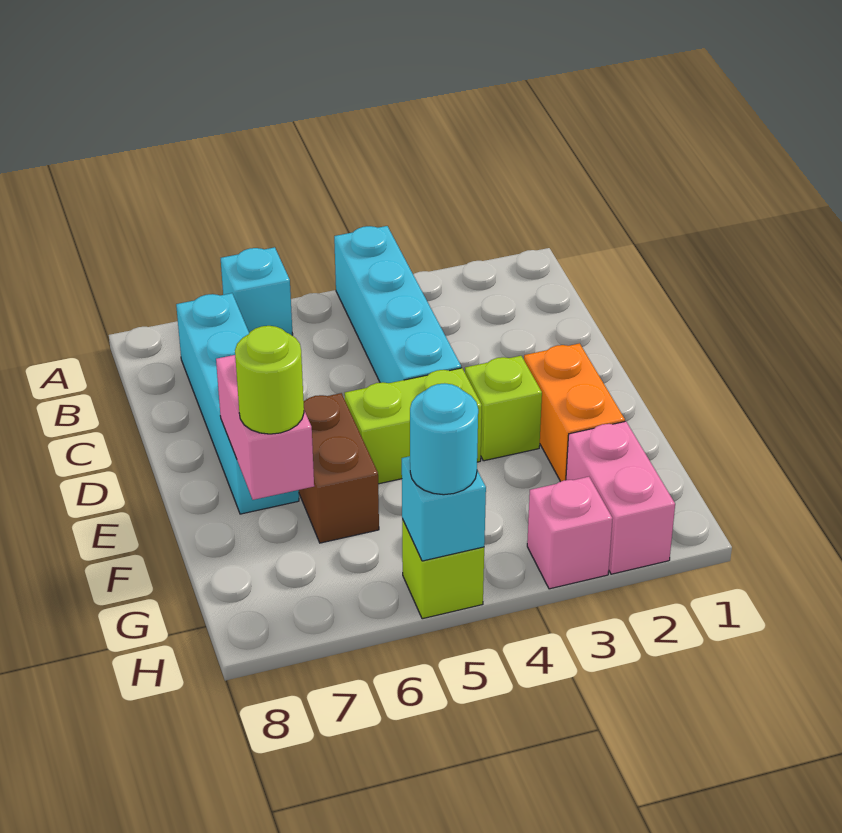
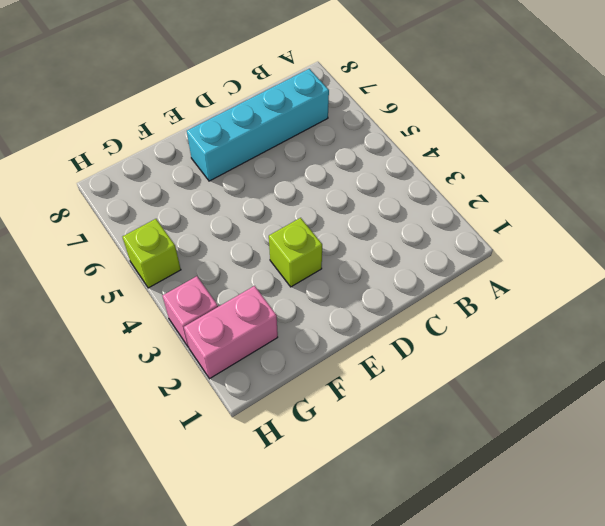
none -> cyan 1x4 brick [334,226,461,383]
none -> cyan 1x1 brick [221,247,293,335]
none -> orange 1x2 brick [524,343,625,482]

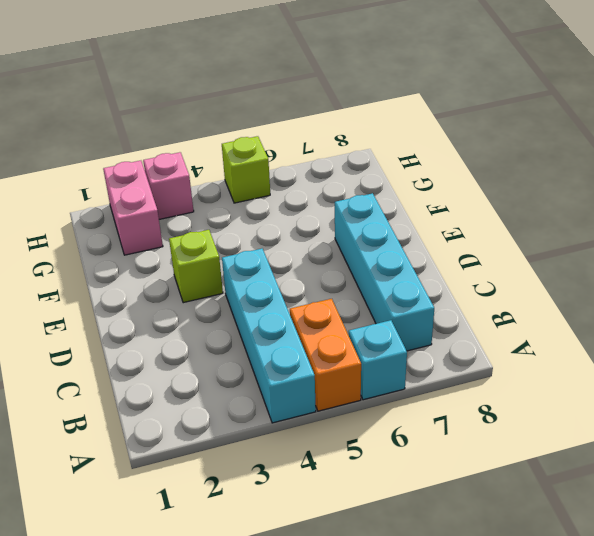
orange 1x2 brick [290,299,361,411] -> orange 1x2 brick moved to [524,343,625,482]
none -> lime 1x2 brick [345,368,482,484]
none -> brown 1x2 brick [299,393,379,543]
none -> pink 1x2 brick [216,355,314,500]

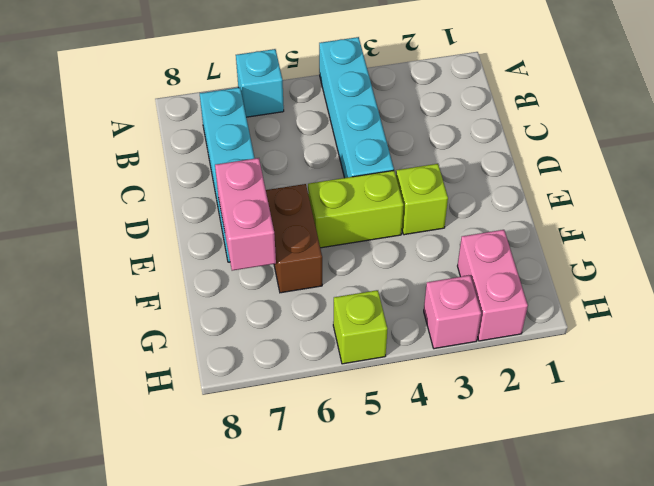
none -> orange 1x2 brick [524,343,625,482]
none -> cyan 1x1 brick [402,456,486,561]
none -> lime 1x1 round brick [235,326,304,434]

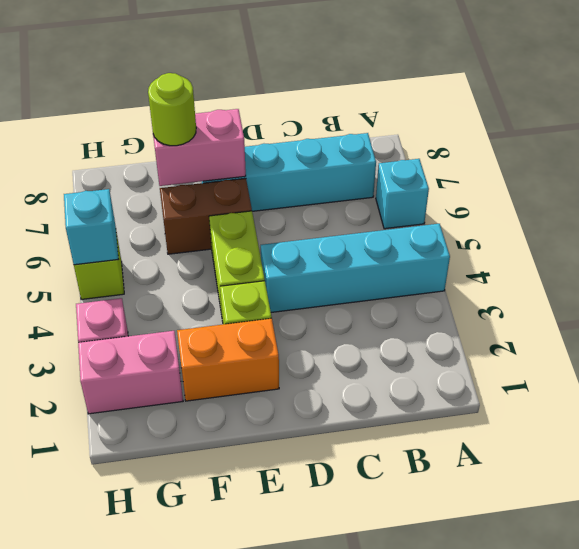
none -> cyan 1x1 round brick [410,383,478,495]

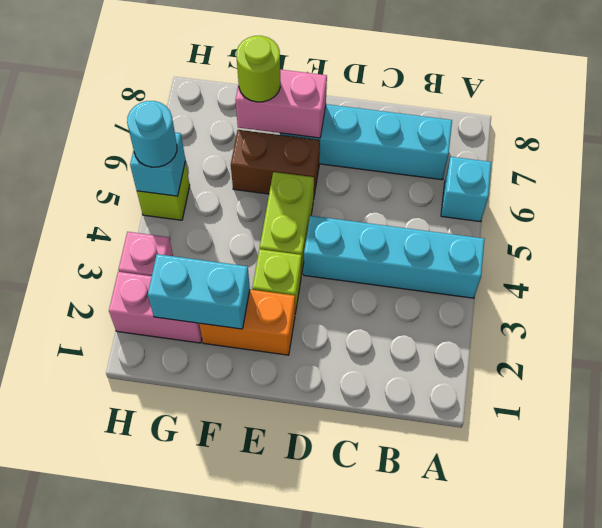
cyan 1x2 brick [148,254,250,329] -> none

